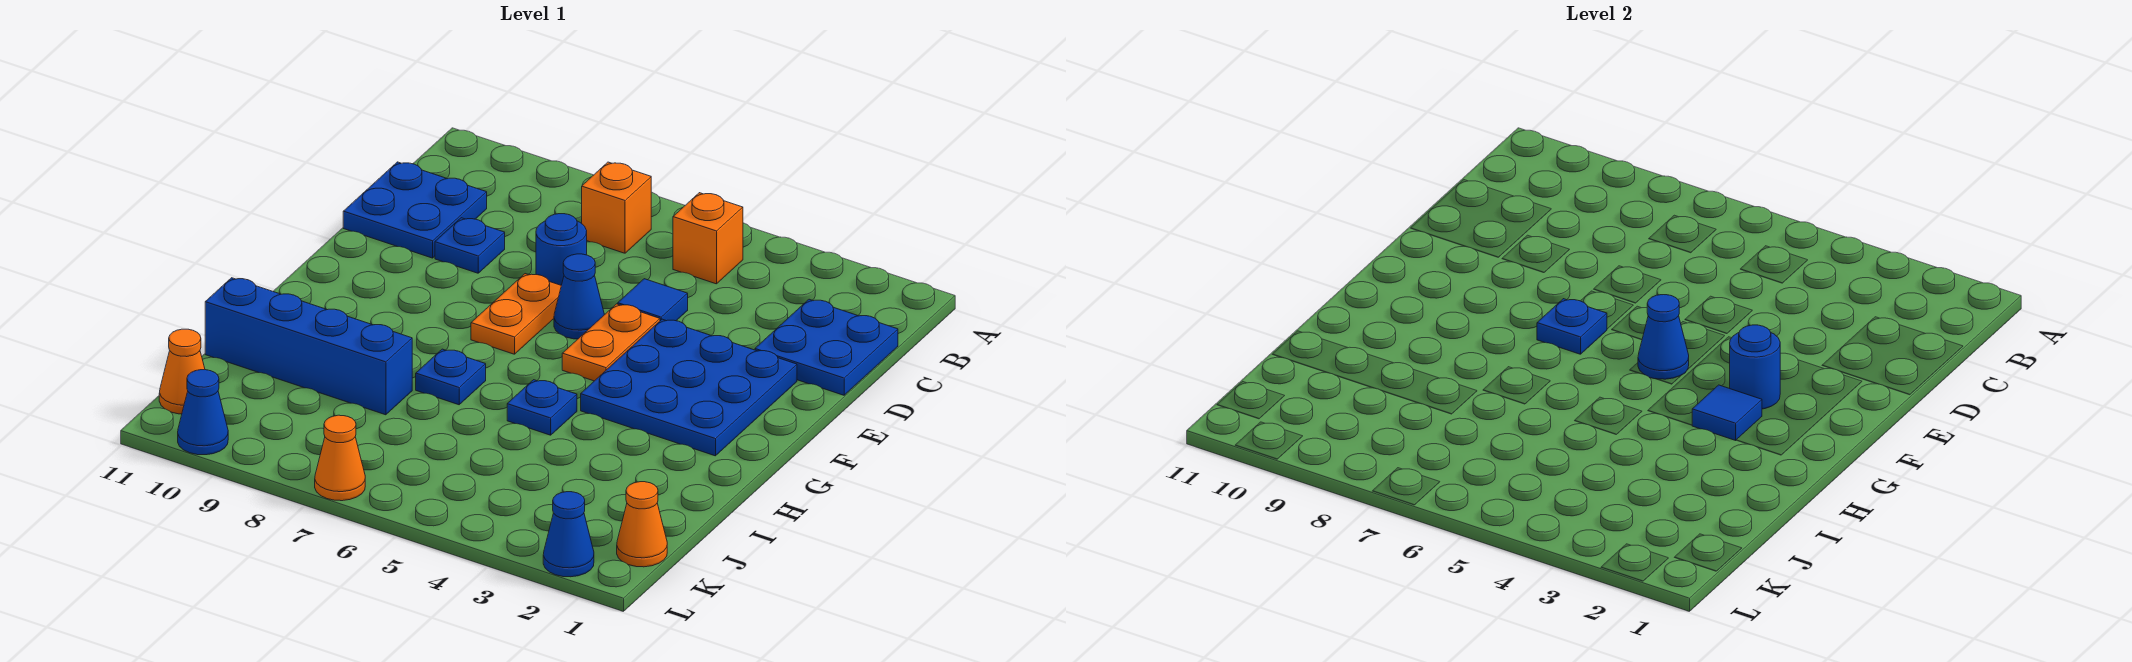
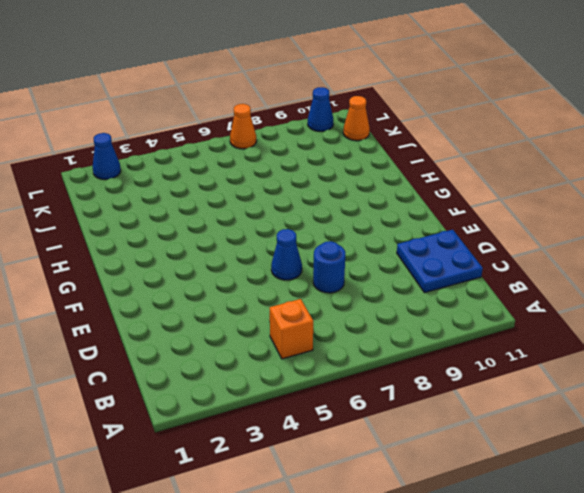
none -> orange 1x1 brick [582,162,651,253]
none -> blue 2x2 plate [755,299,898,395]
none -> blue 1x1 tile [618,279,688,321]

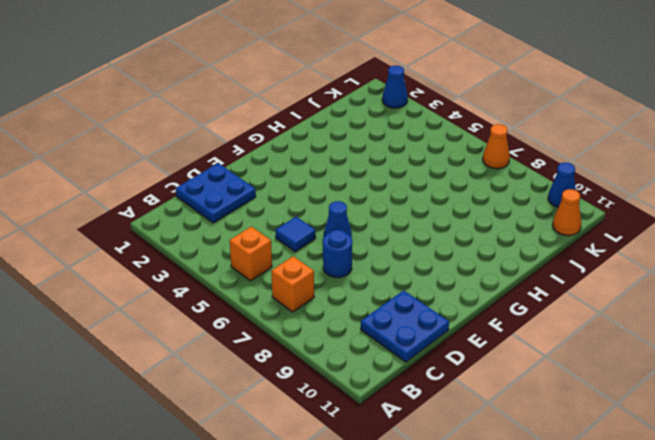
none -> blue 1x1 plate [435,218,505,273]
none -> blue 3x3 plate [581,319,797,456]
none -> orange 1x2 plate [562,304,660,381]

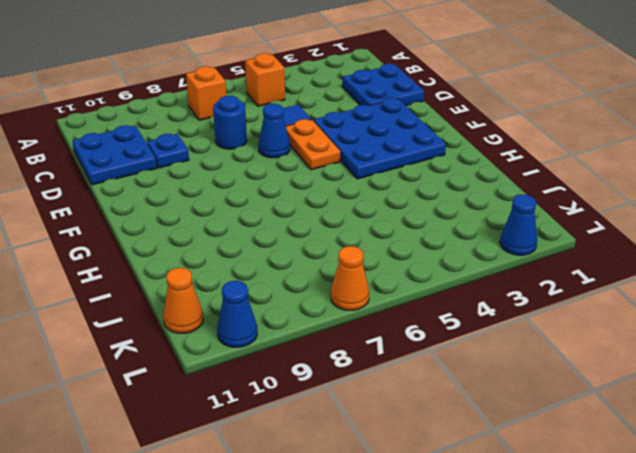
none -> orange 1x2 plate [471,274,561,354]
none -> blue 1x1 plate [507,380,577,435]
none -> blue 1x1 plate [416,349,486,405]

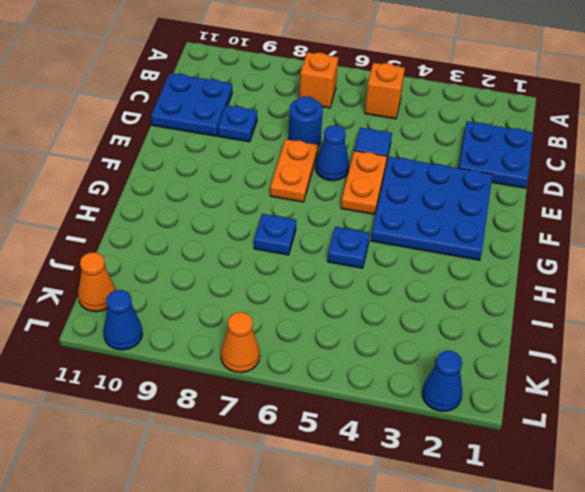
none -> blue 1x4 brick [205,278,412,415]
none -> orange 1x1 cone [617,482,667,567]
none -> blue 1x1 round brick [1730,325,1780,409]

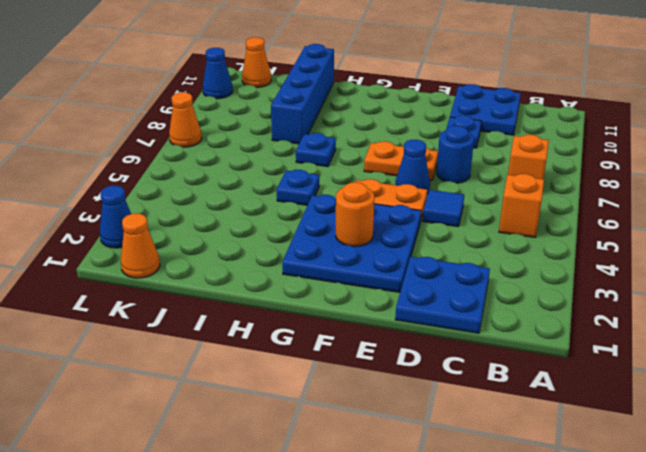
orange 1x1 round brick [336,182,374,246] -> blue 1x1 round brick [1730,325,1780,409]
none -> blue 1x1 cone [1638,295,1689,379]
none -> blue 1x1 plate [1537,299,1607,354]
none -> blue 1x1 tile [1692,385,1762,440]

